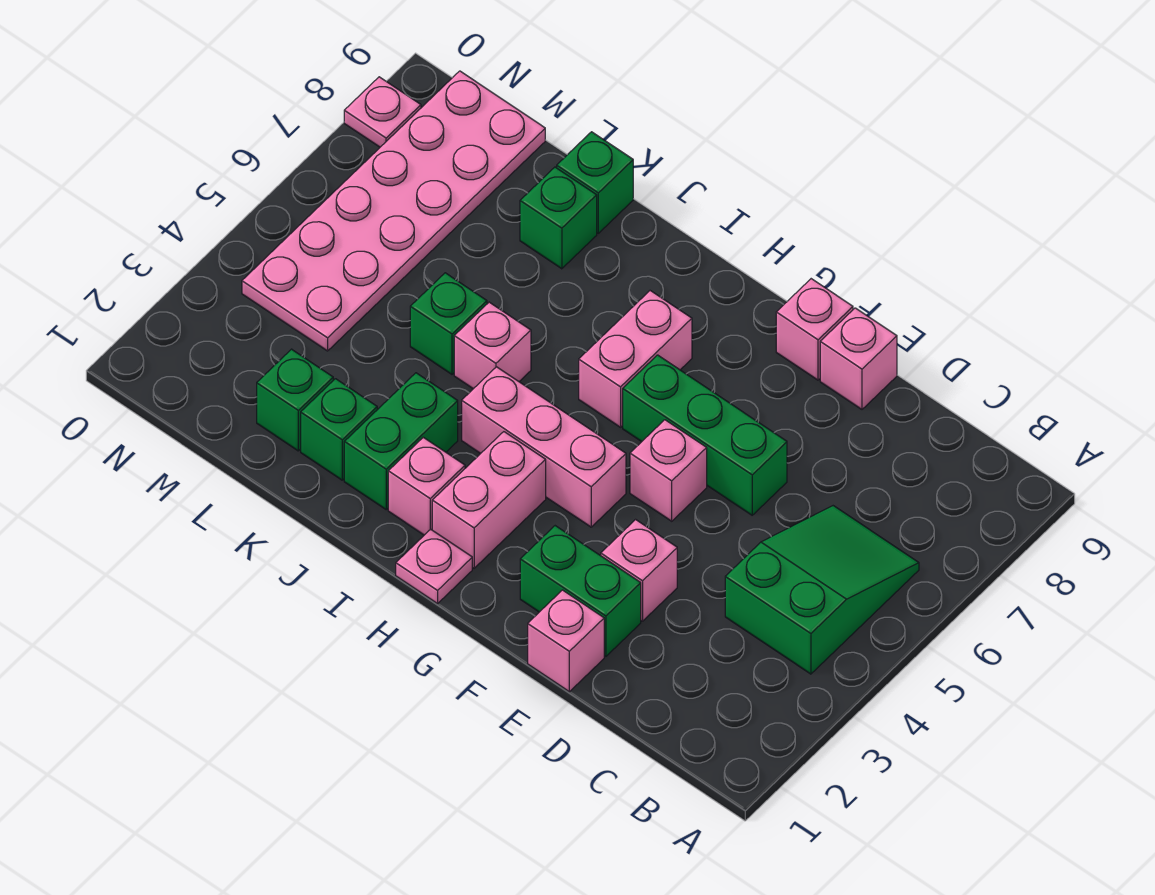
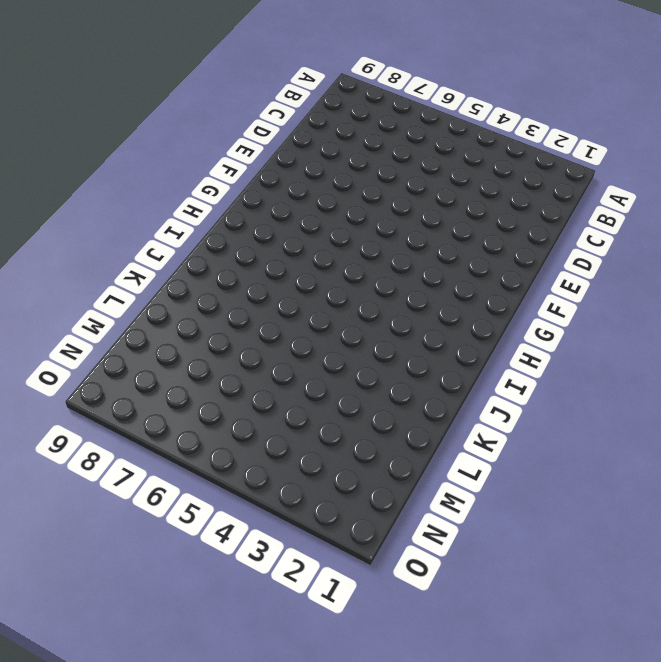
none -> green 2x3 slope [725,506,919,674]
none -> pink 1x1 brick [528,590,604,692]
none -> green 1x2 brick [520,526,641,656]

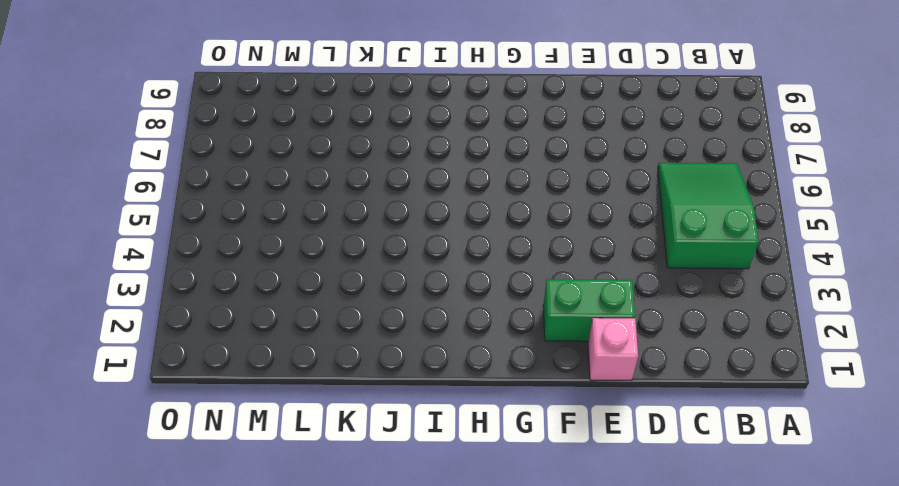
none -> pink 1x1 brick [601,520,677,621]
none -> green 1x3 brick [623,355,787,515]
none -> pink 1x1 brick [820,308,897,409]

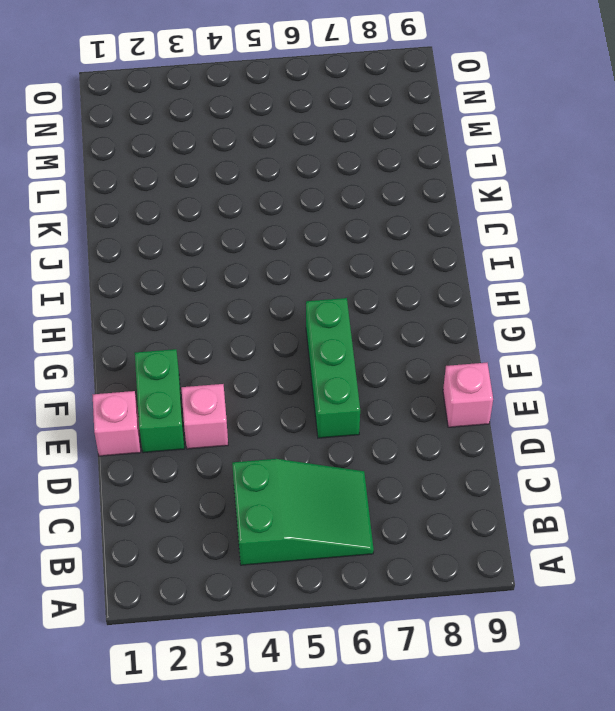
none -> pink 1x1 brick [630,420,707,521]
none -> pink 1x1 brick [776,279,853,380]
none -> pink 1x3 brick [462,367,626,527]

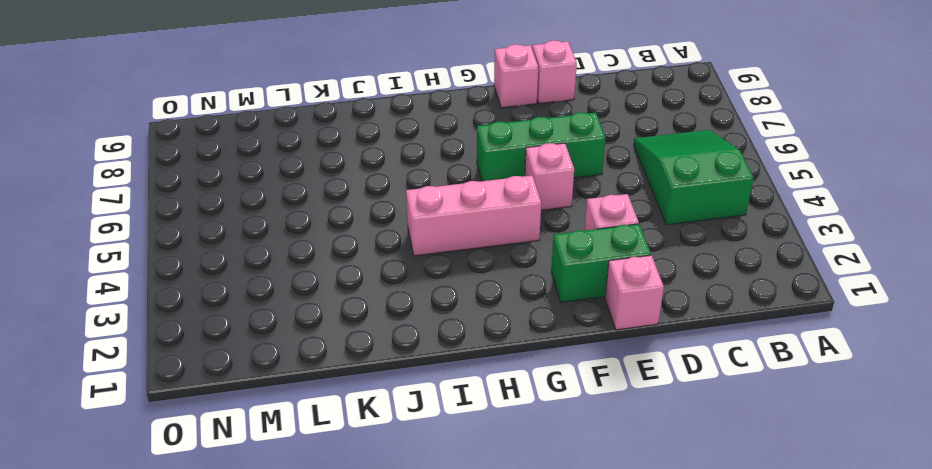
none -> pink 1x1 plate [396,529,472,604]
none -> pink 1x2 brick [432,432,546,568]
none -> pink 1x2 brick [579,291,692,427]

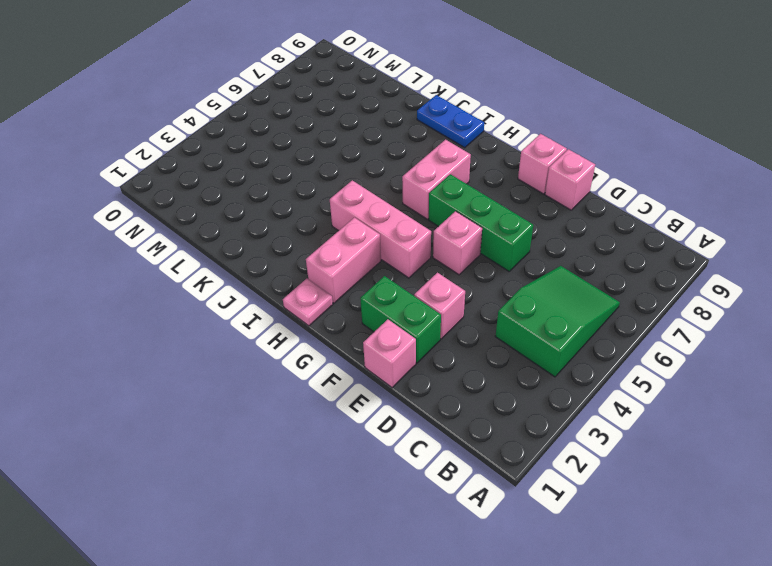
blue 1x2 plate [417,95,484,148] -> none
none -> pink 1x1 brick [388,437,465,535]
none -> green 1x2 brick [344,373,458,509]
none -> pink 1x1 brick [454,302,531,389]

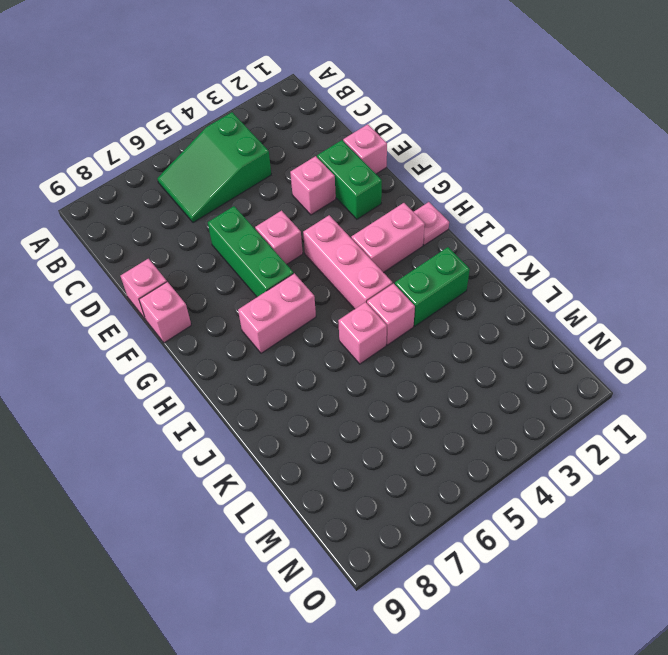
pink 1x1 brick [367,284,415,345] -> pink 1x1 brick moved to [388,437,465,535]
none -> green 1x1 brick [301,379,377,480]
none -> green 1x1 brick [410,273,487,374]
none -> green 1x1 brick [520,167,597,269]

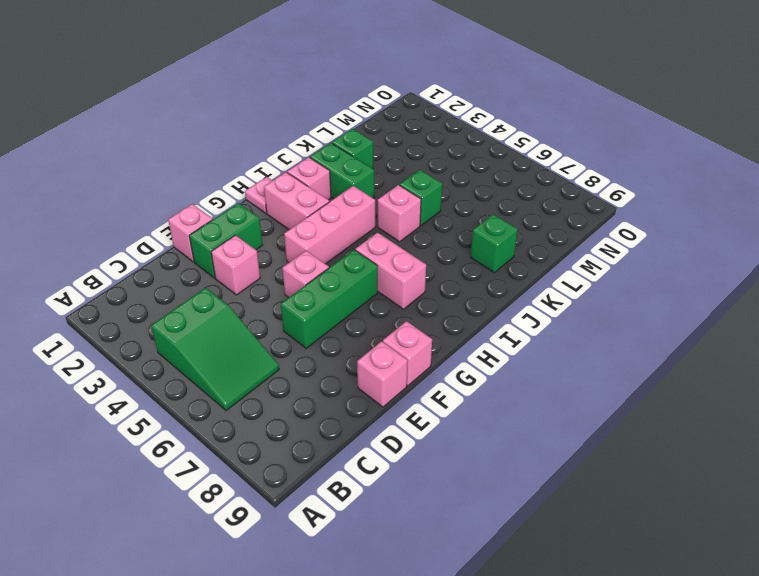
none -> green 1x1 brick [557,132,633,233]
none -> green 1x1 brick [257,349,333,451]
none -> pink 2x6 plate [242,71,545,351]

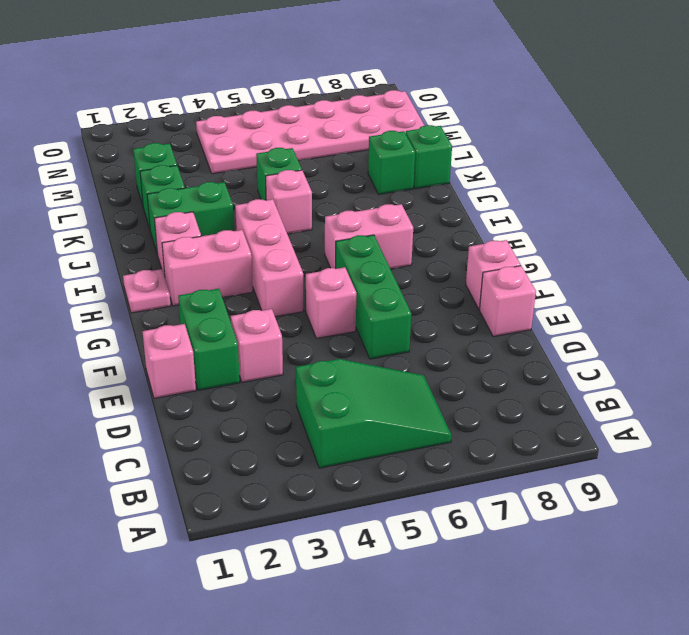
none -> pink 1x1 plate [344,77,421,147]

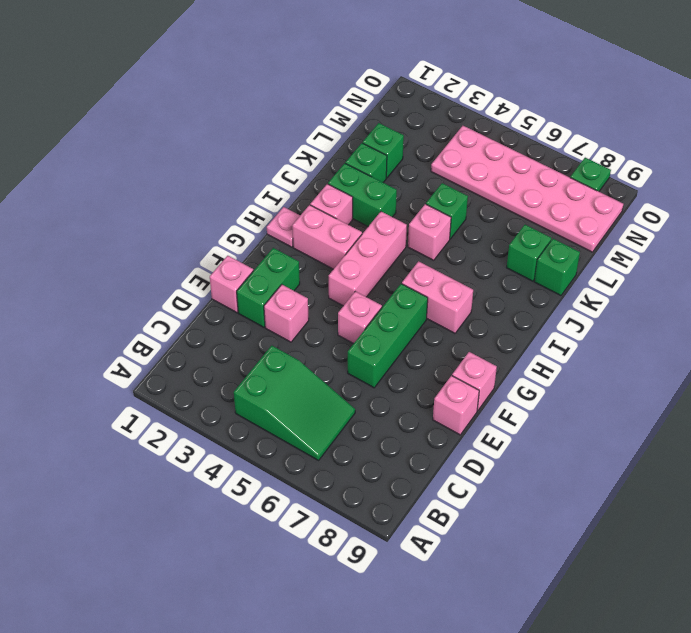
green 1x1 plate [570,158,611,191] -> pink 1x1 plate [344,77,421,147]

